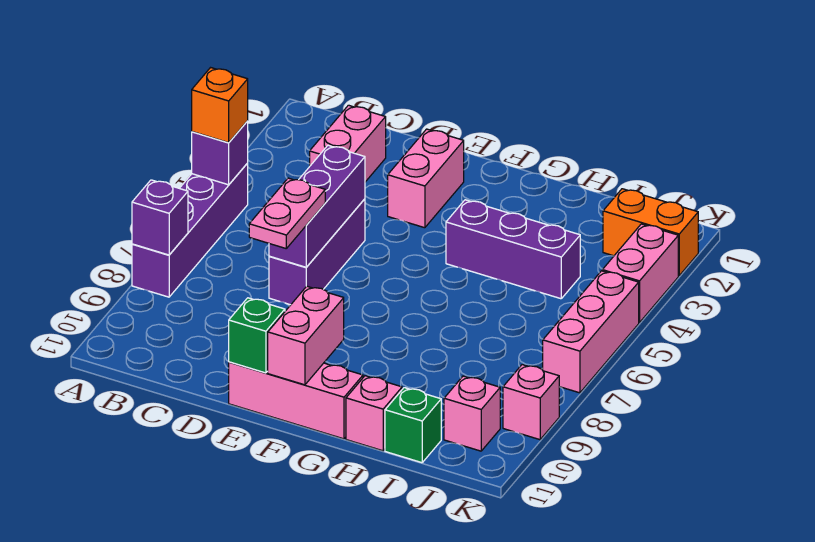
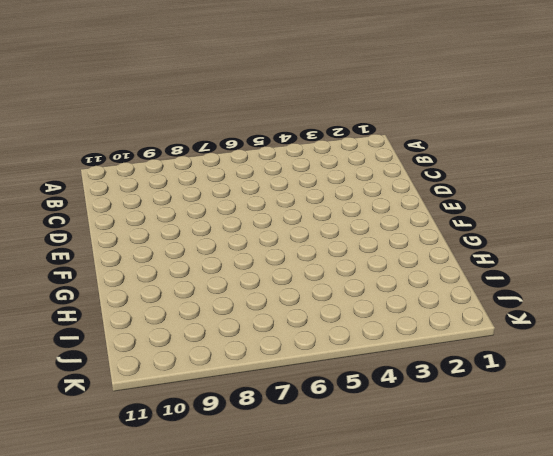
none -> purple 1x4 brick [132,163,248,297]
none -> pink 1x2 brick [310,105,386,182]
none -> purple 1x3 brick [269,199,365,305]

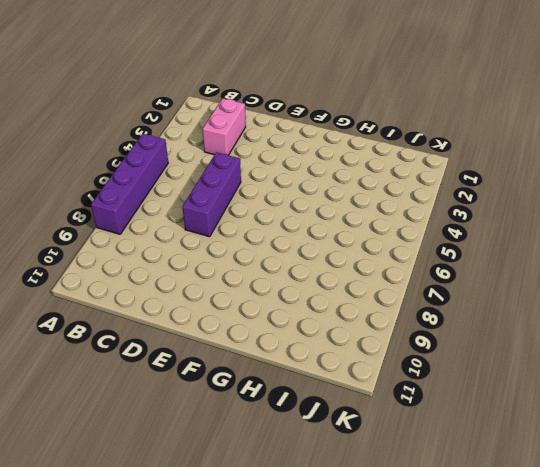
none -> pink 1x2 brick [388,129,464,228]
none -> pink 1x3 brick [229,362,363,439]
none -> purple 1x3 brick [446,200,580,299]

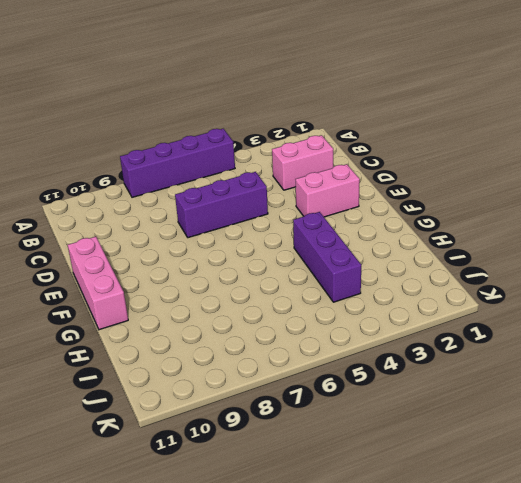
none -> pink 1x1 brick [346,376,402,451]
none -> green 1x1 brick [385,388,441,463]
none -> orange 1x2 brick [603,189,698,276]

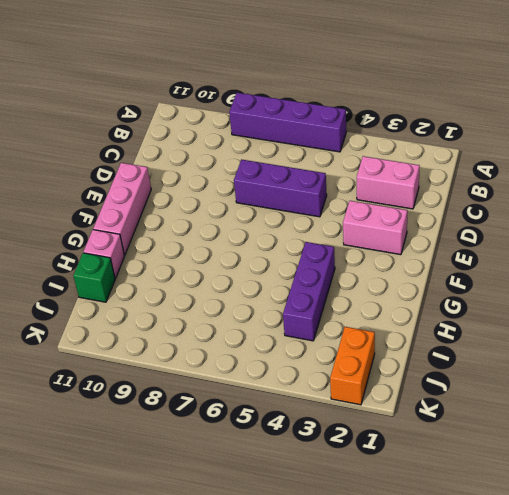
none -> pink 1x1 brick [444,376,500,451]
none -> pink 1x2 brick [602,224,678,323]
none -> pink 1x3 brick [543,271,639,393]

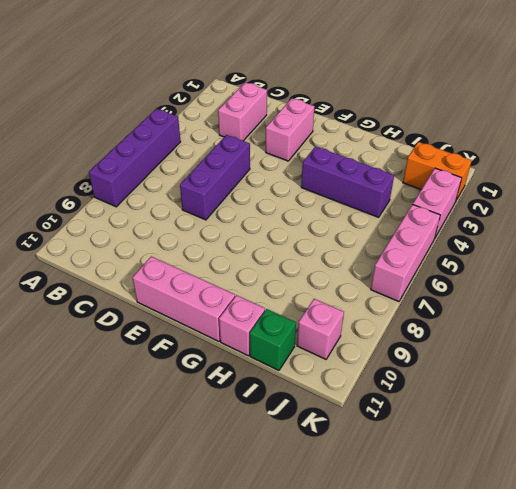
none -> pink 1x1 brick [503,365,559,440]
none -> purple 1x1 brick [192,121,248,185]
none -> purple 1x1 brick [132,180,188,255]

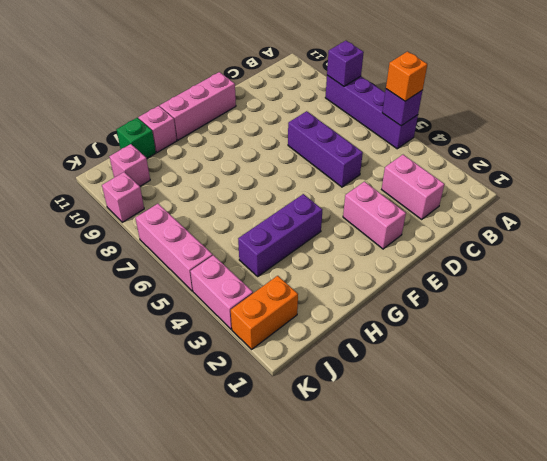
none -> purple 1x3 brick [269,145,365,267]
none -> green 1x1 brick [229,298,285,373]
none -> pink 1x2 brick [268,286,344,385]

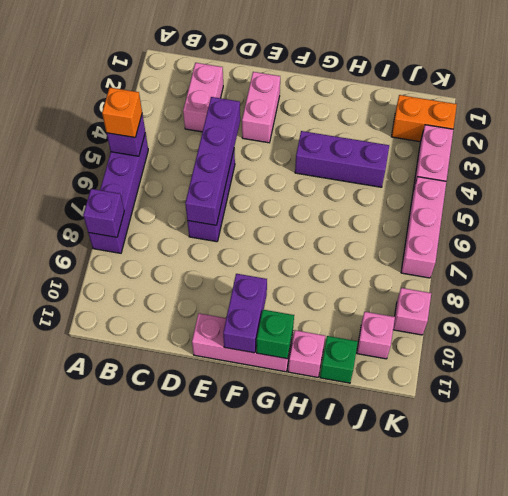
purple 1x4 brick [185,97,240,225] -> purple 1x3 brick [269,145,365,267]
purple 1x2 brick [223,274,267,353] -> pink 1x2 brick [268,286,344,385]
green 1x1 brick [257,310,294,359] -> green 1x1 brick moved to [229,298,285,373]
none -> pink 1x2 plate [249,178,325,248]

